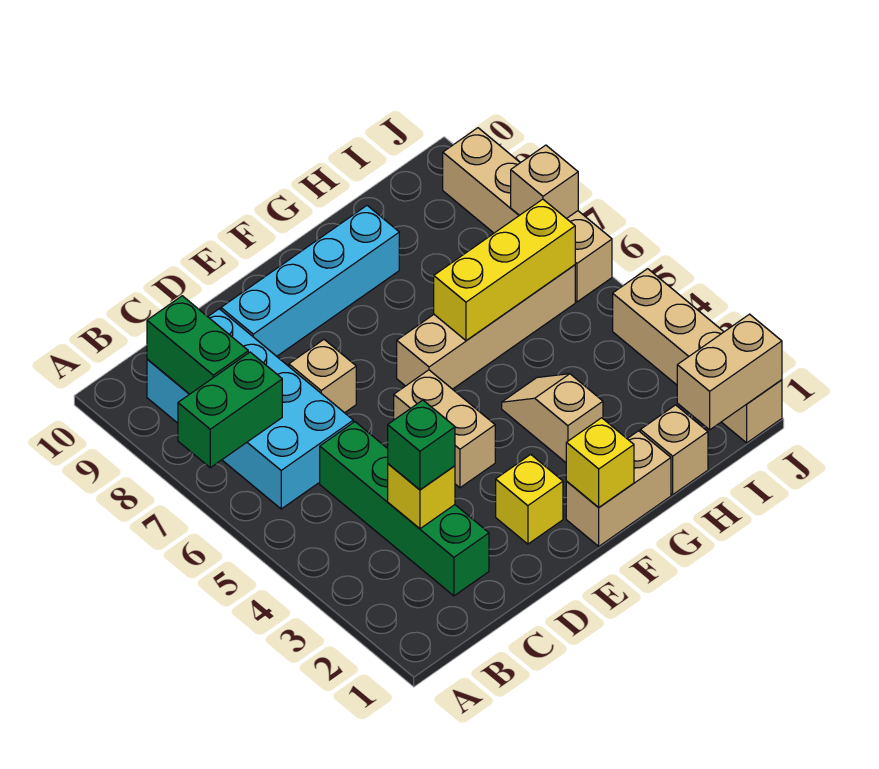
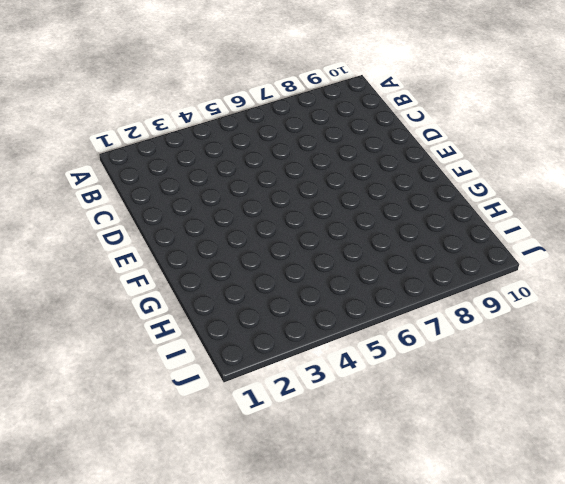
none -> cyan 2x4 brick [147,309,353,509]
none -> green 1x4 brick [320,422,489,596]
none -> tan 1x1 brick [289,340,356,413]

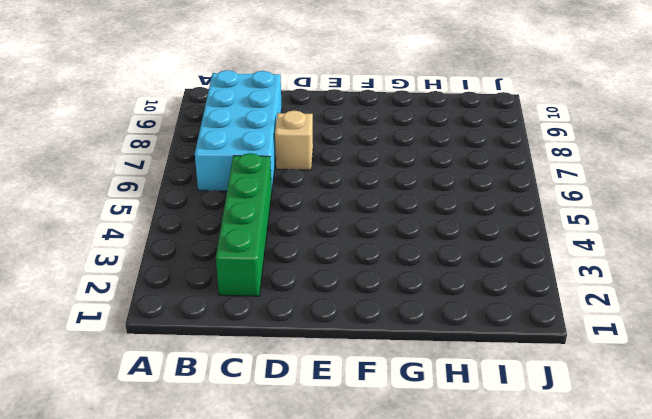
none -> cyan 1x4 brick [221,206,399,356]
none -> yellow 1x1 brick [496,454,563,544]
none -> tan 1x2 brick [394,370,495,488]

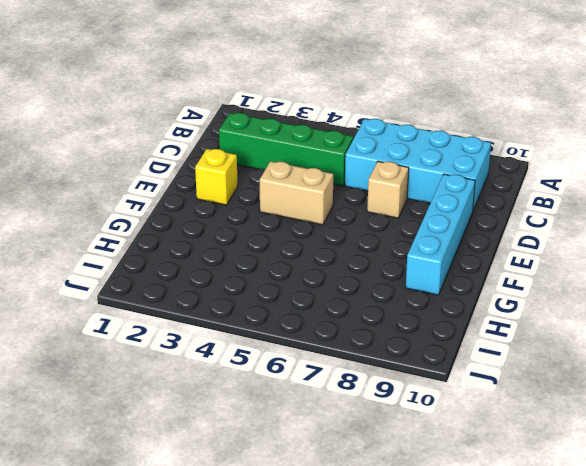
none -> tan 1x2 brick [566,431,671,546]
none -> tan 1x4 brick [397,265,575,389]
none -> tan 1x2 slope [502,374,603,462]

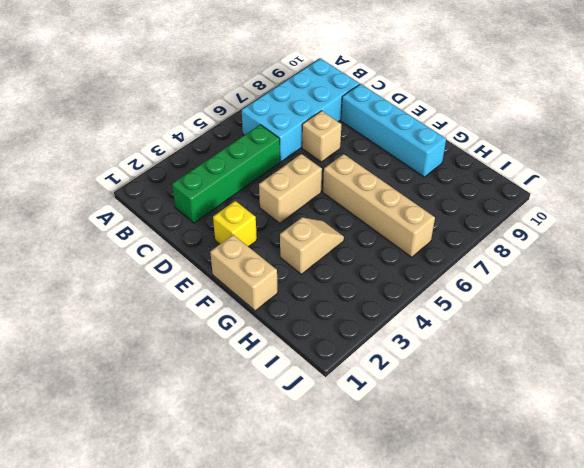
none -> tan 1x1 brick [640,405,708,494]
none -> tan 1x4 brick [613,269,782,443]
none -> tan 1x4 brick [443,128,612,302]

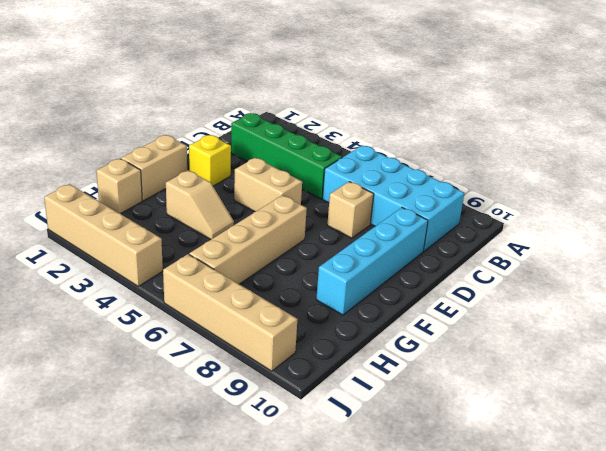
none -> green 1x2 brick [178,352,282,468]
none -> green 1x2 brick [147,296,248,394]
none -> yellow 1x1 brick [388,464,455,529]

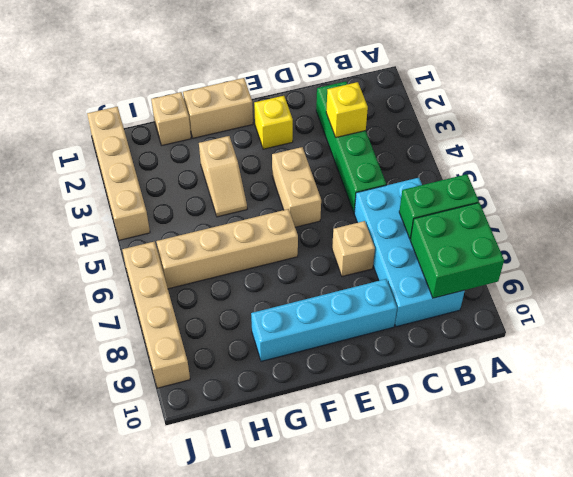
green 2x2 brick [410,203,504,298] -> green 1x2 brick [147,296,248,394]
none -> yellow 1x1 brick [566,418,634,507]
none -> yellow 1x3 brick [434,199,575,341]
none -> tan 1x2 brick [677,314,782,430]

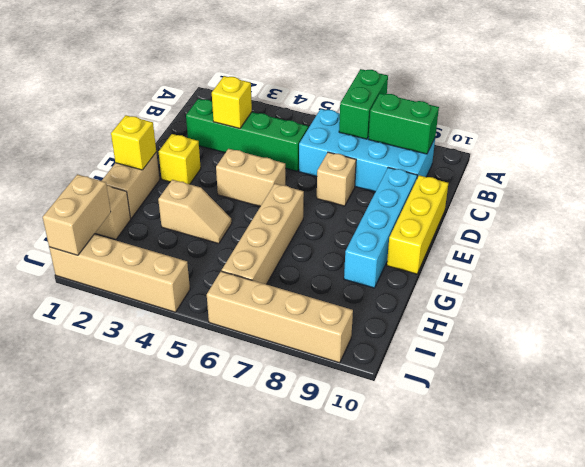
yellow 1x3 brick [387,175,448,274] -> yellow 1x3 brick moved to [434,199,575,341]
none -> tan 1x1 brick [511,145,578,219]
none -> green 1x1 brick [388,400,455,490]

